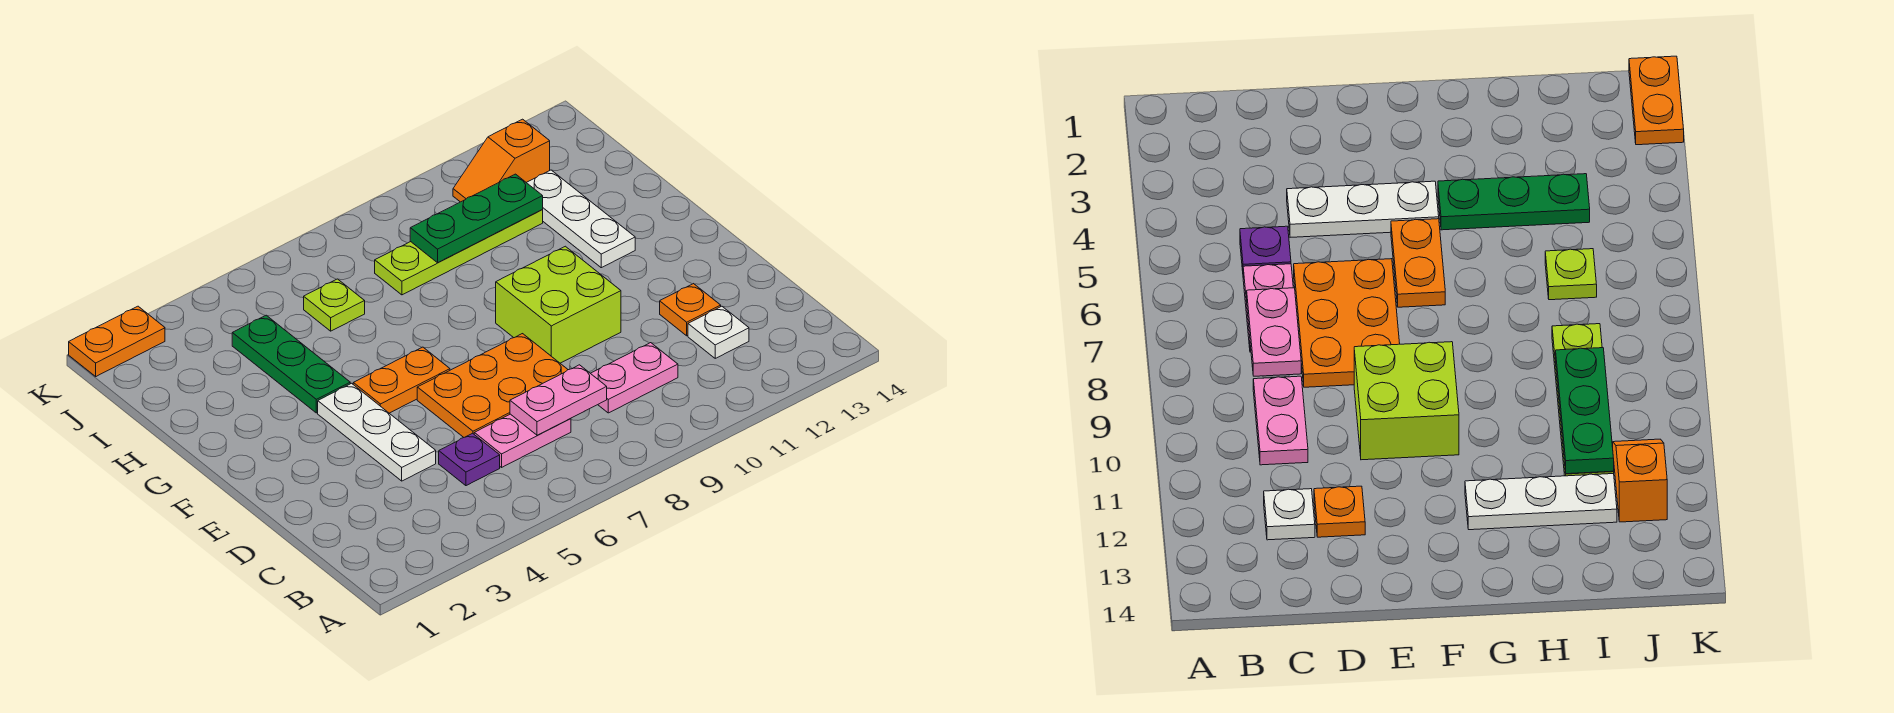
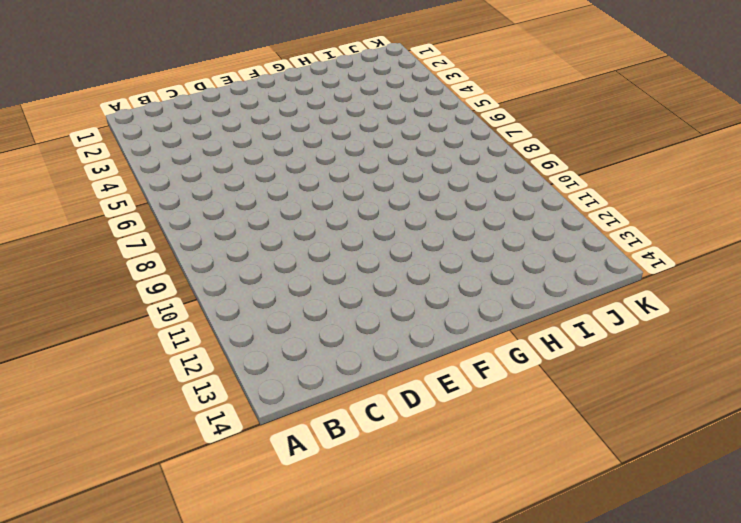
none -> purple 1x1 plate [439,433,500,486]
none -> pink 1x2 plate [474,414,571,467]
none -> pink 1x2 plate [591,343,678,413]

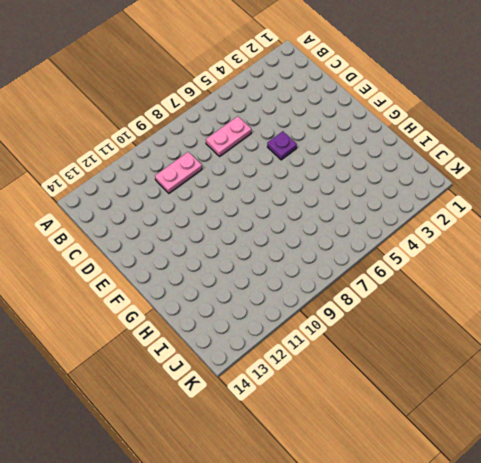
purple 1x1 plate [267,131,297,160] -> purple 1x1 plate moved to [439,433,500,486]
none -> white 1x1 plate [688,306,749,358]
none -> white 1x3 plate [318,383,436,481]
none -> orange 2x3 plate [417,334,568,437]

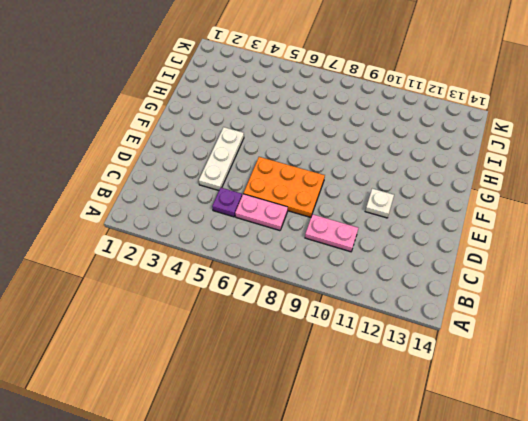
white 1x1 plate [365,189,394,218] -> white 1x1 plate moved to [688,306,749,358]
none -> orange 1x1 plate [660,284,721,336]
none -> lime 2x2 brick [496,246,621,363]
none -> orange 1x2 plate [353,347,450,413]

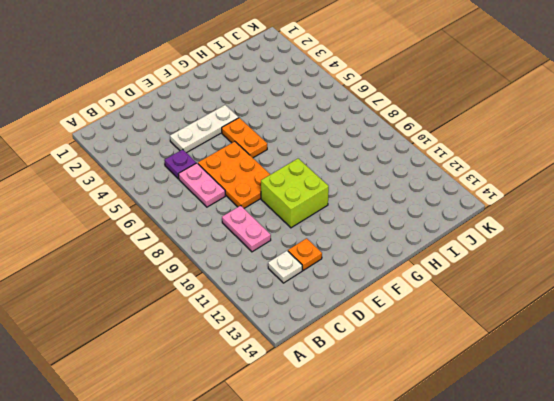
none -> green 1x3 plate [232,315,350,413]
none -> white 1x3 plate [527,170,635,268]
none -> lime 1x1 plate [304,279,365,331]

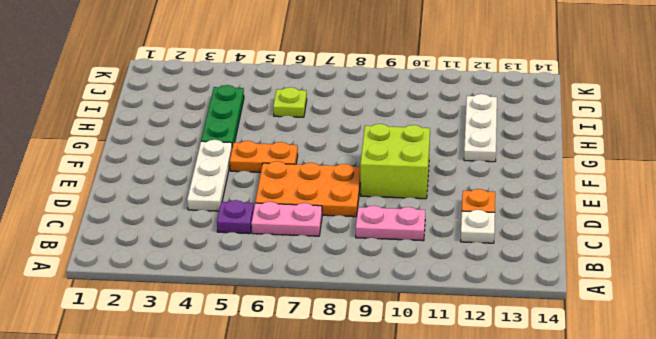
none -> lime 1x4 plate [375,210,543,295]
none -> orange 1x2 slope [453,119,550,202]
none -> orange 1x2 plate [69,306,165,376]

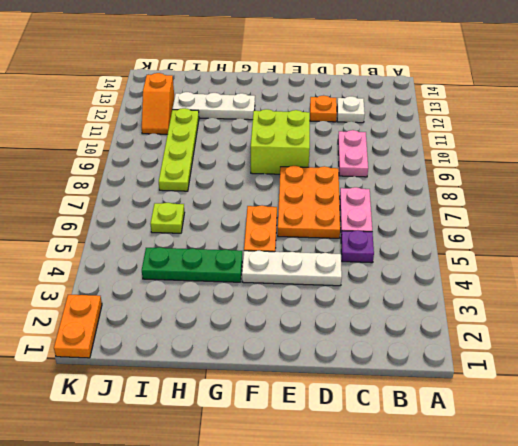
none -> pink 1x2 plate [510,365,607,435]
none -> green 1x3 plate [410,174,543,263]

